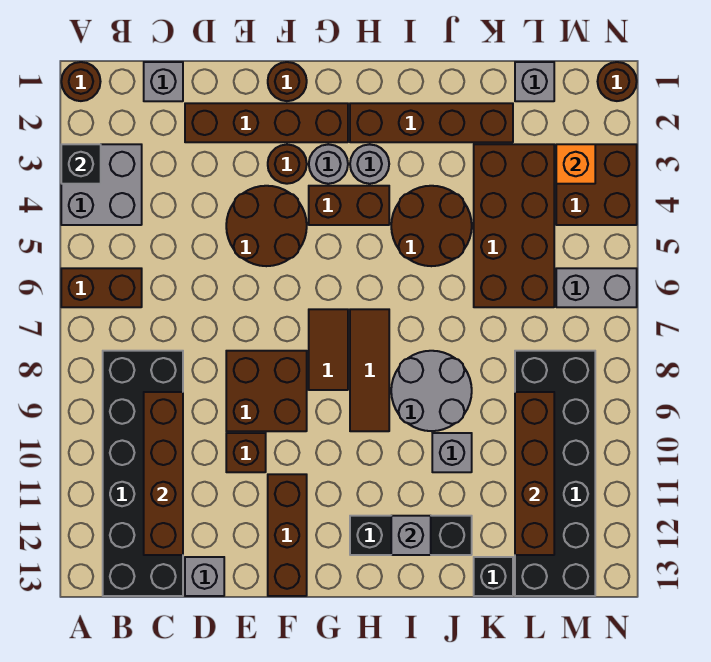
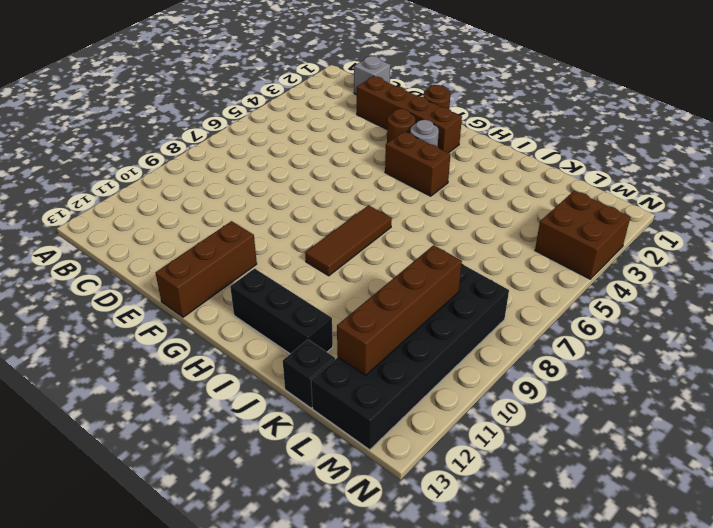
none -> brown 1x1 round brick [61,62,101,101]
none -> grey 2x2 brick [61,144,142,225]
none -> brown 1x2 brick [61,268,142,307]
none -> black 2x6 brick [103,351,183,596]

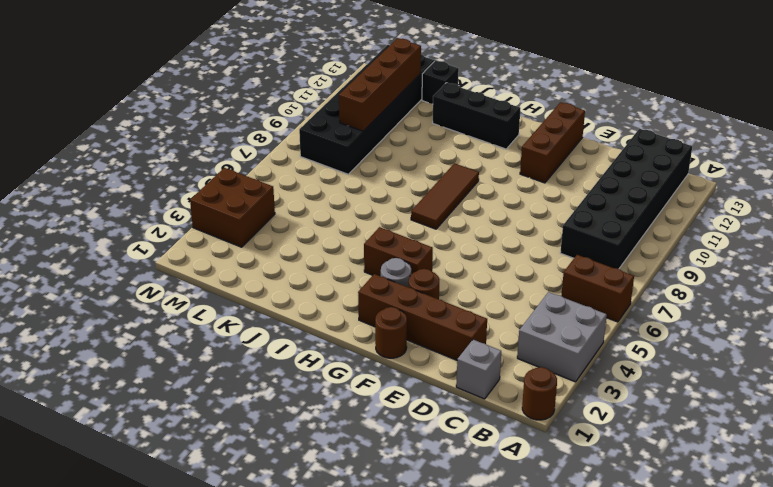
none -> grey 1x1 brick [185,557,224,596]
none -> brown 2x2 round brick [226,186,307,266]
none -> brown 2x2 brick [226,351,307,431]
none -> brown 1x1 brick [226,433,266,472]

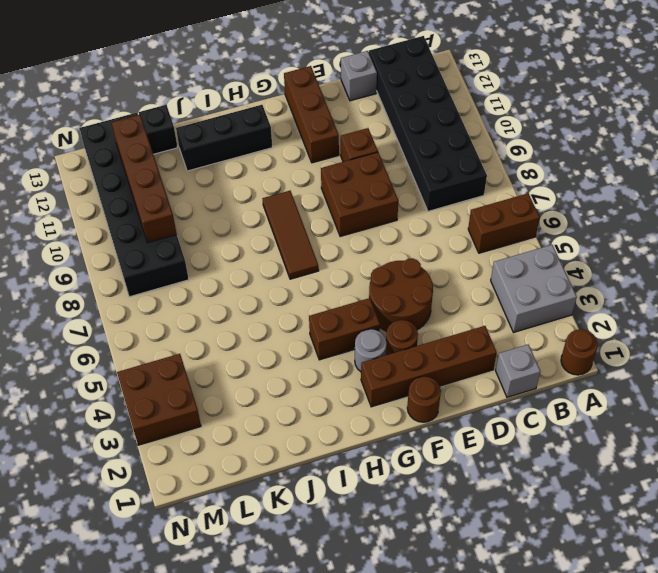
none -> brown 1x2 tile [309,309,348,390]
none -> brown 1x4 brick [350,103,513,142]
none -> grey 1x1 round brick [350,144,389,184]
none -> brown 2x2 round brick [391,186,472,266]

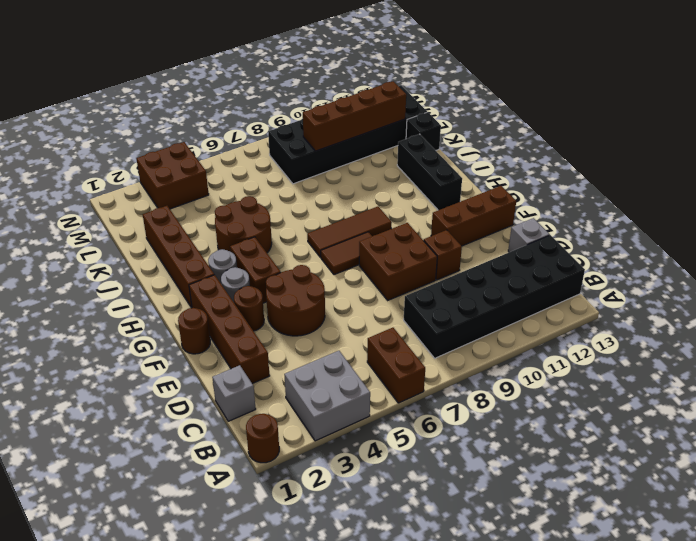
none -> grey 2x2 round brick [391,351,472,431]
none -> grey 1x1 brick [432,433,472,472]
none -> brown 2x4 brick [474,144,554,307]
none -> grey 1x1 brick [515,62,554,101]

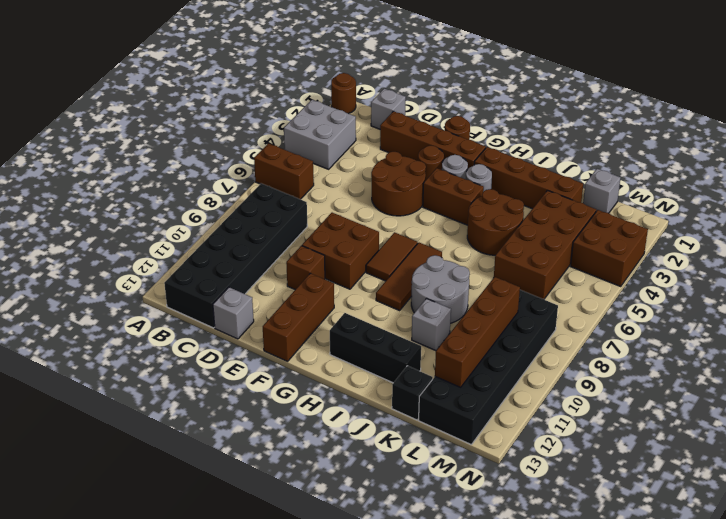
none -> grey 1x2 brick [556,268,637,307]
none -> brown 1x1 round brick [598,62,637,101]
none -> black 1x1 brick [61,144,101,184]
none -> brown 1x4 brick [144,392,183,555]

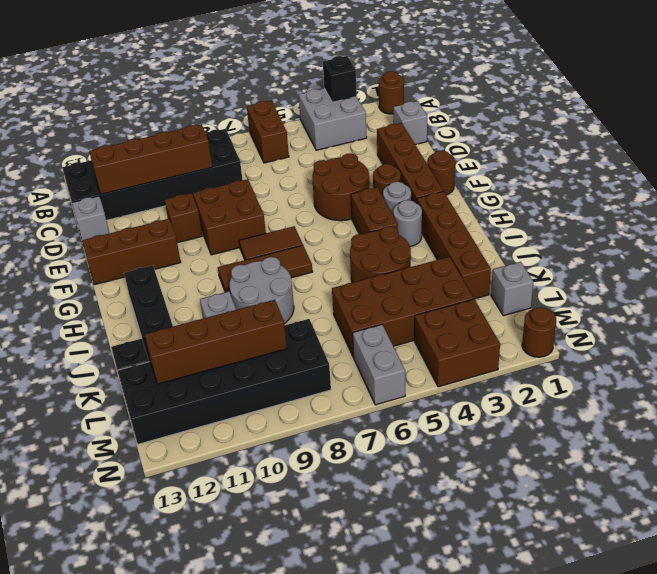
none -> grey 1x1 brick [391,516,431,555]
none -> orange 1x1 brick [556,144,595,184]

